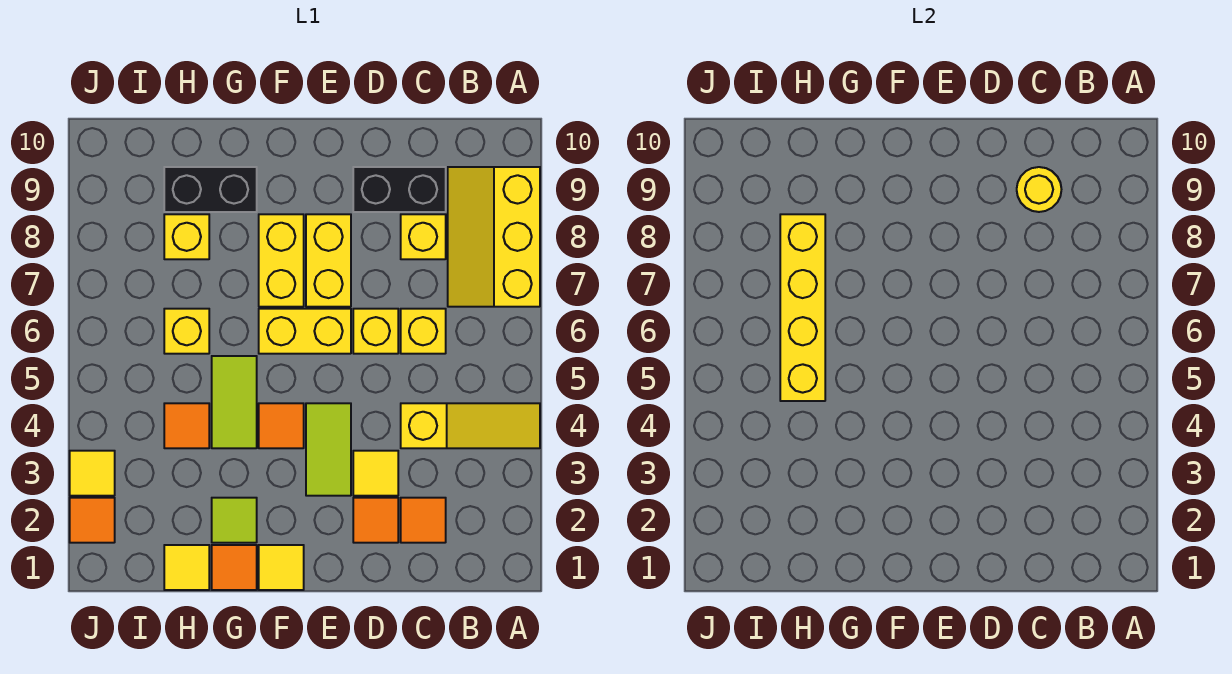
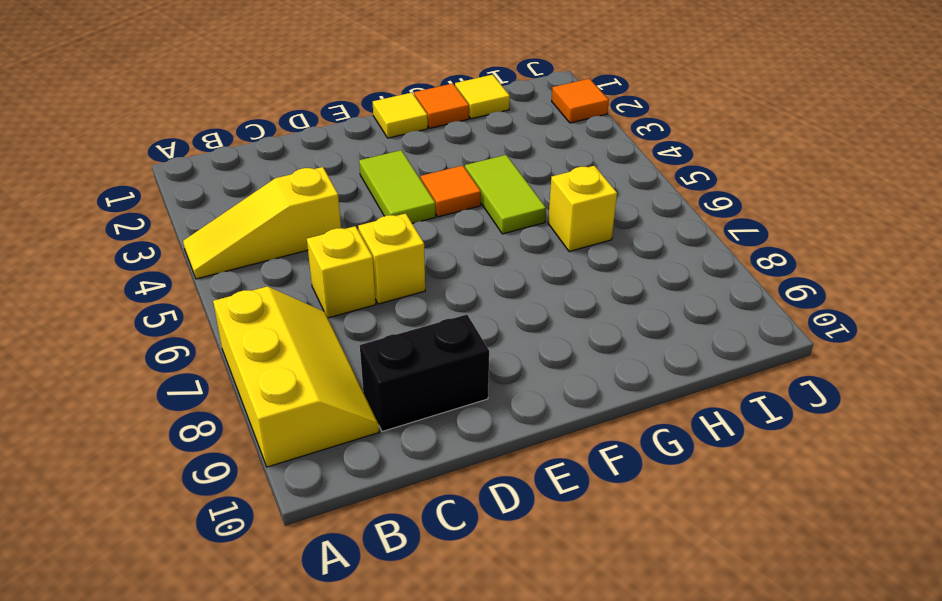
none -> orange 1x1 tile [401,498,446,543]
none -> yellow 1x1 brick [401,214,446,259]
none -> orange 1x1 tile [353,498,398,543]

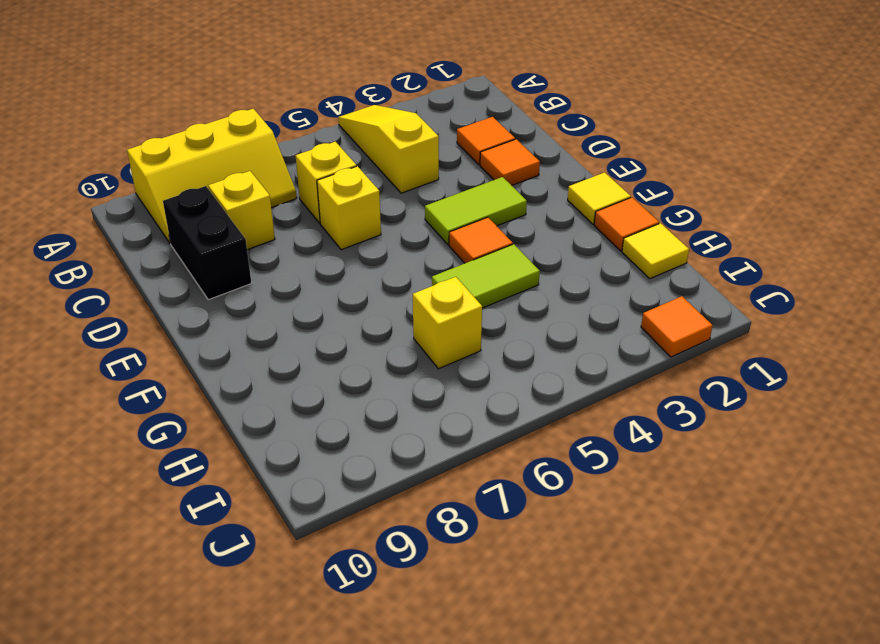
none -> yellow 1x1 tile [353,451,398,496]
none -> yellow 1x2 brick [259,309,351,354]
none -> yellow 1x2 brick [306,214,351,307]

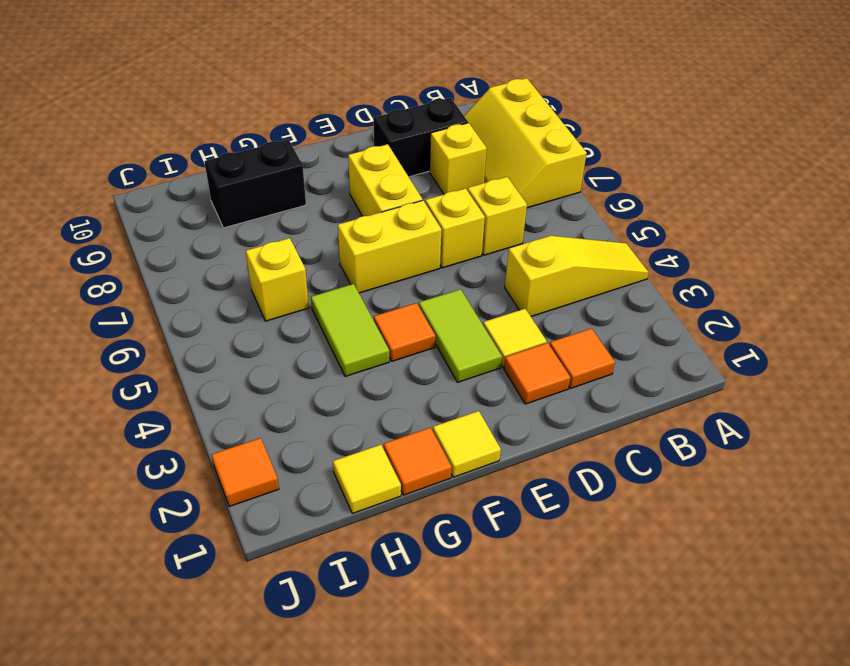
none -> yellow 1x2 brick [259,214,304,307]
none -> lime 1x1 tile [212,498,257,543]
none -> orange 1x1 tile [164,403,209,448]

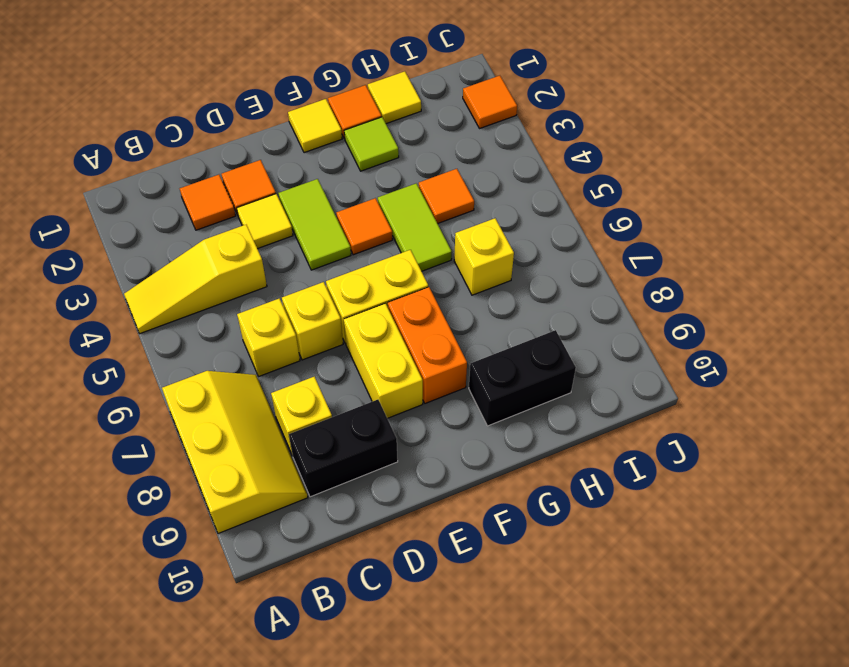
orange 1x2 brick [388,287,467,403] -> yellow 1x2 brick [259,214,304,307]
none -> yellow 1x1 brick [164,214,209,259]
none -> yellow 1x1 tile [70,451,115,496]
none -> yellow 1x1 round brick [1017,167,1061,212]

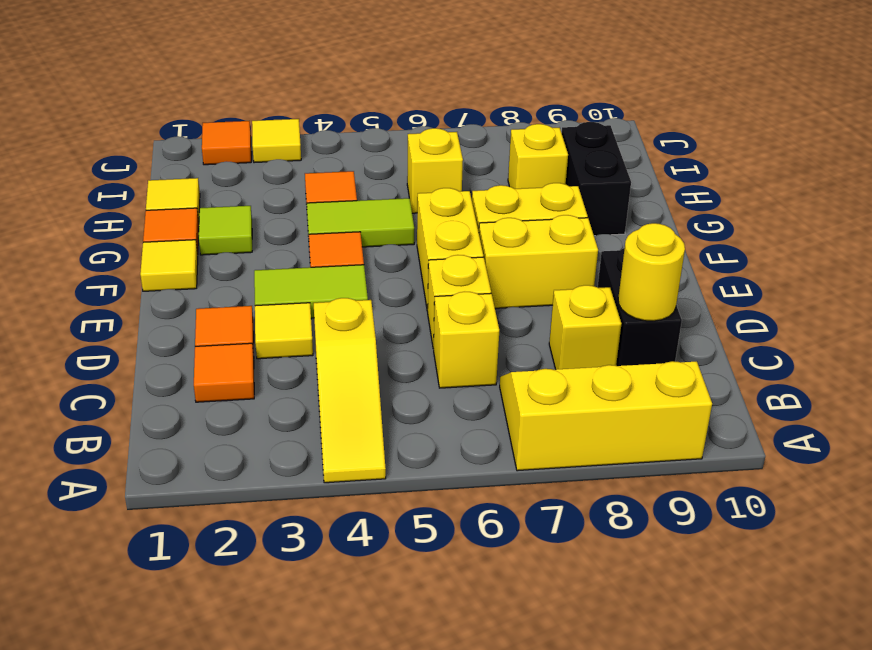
none -> yellow 1x4 brick [780,214,825,401]

